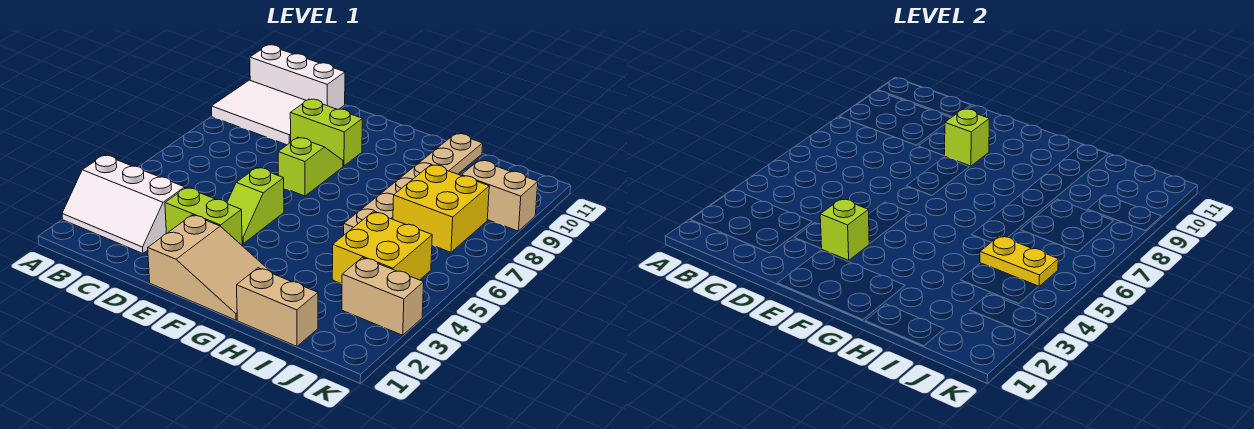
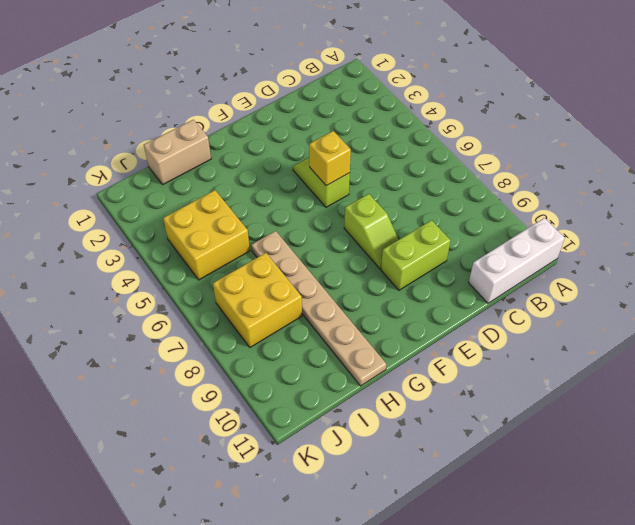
yellow 1x1 brick [309,131,351,186] -> none
none -> white 2x3 slope [62,155,185,254]
none -> white 2x3 tile [211,80,306,145]
none -> lime 1x2 brick [165,188,242,245]

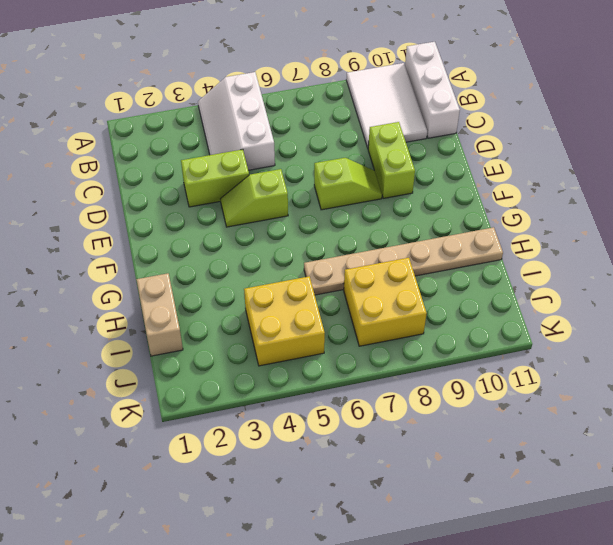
white 2x3 slope [198,72,275,170] -> white 2x3 slope moved to [62,155,185,254]
lime 1x2 brick [181,149,249,207] -> lime 1x2 brick turned to [165,188,242,245]
none -> tan 2x3 slope [148,215,273,320]
none -> tan 1x2 brick [342,257,424,335]
none -> tan 1x2 brick [461,160,538,231]

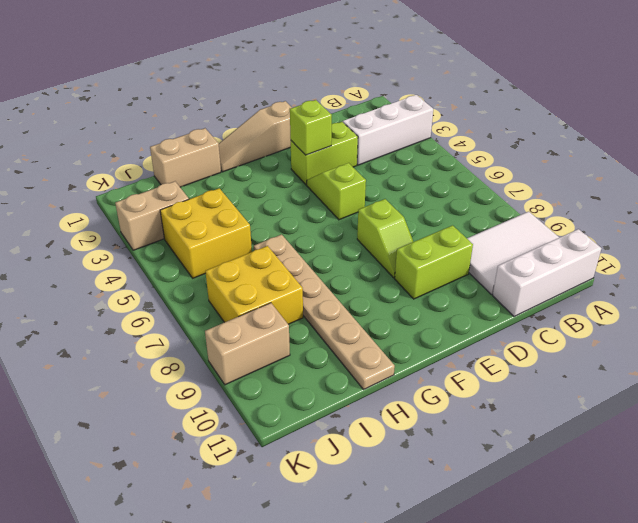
tan 1x3 slope [219,101,292,172] -> tan 2x3 slope [148,215,273,320]
none -> lime 1x1 brick [945,109,989,166]
none -> yellow 1x2 plate [980,236,1058,286]

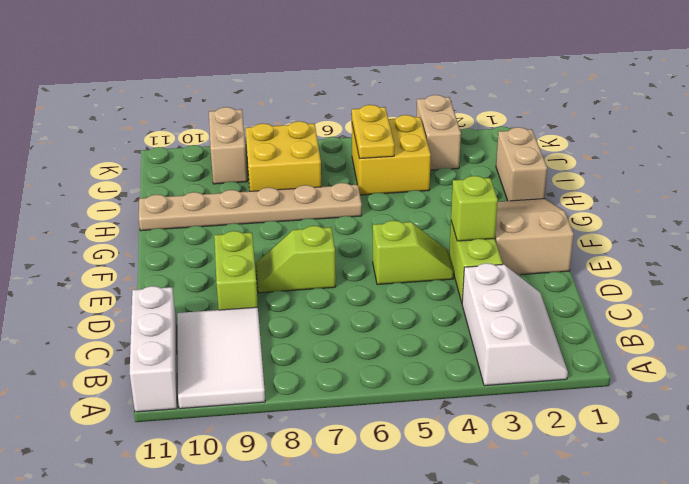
none -> lime 1x1 brick [945,109,989,166]

